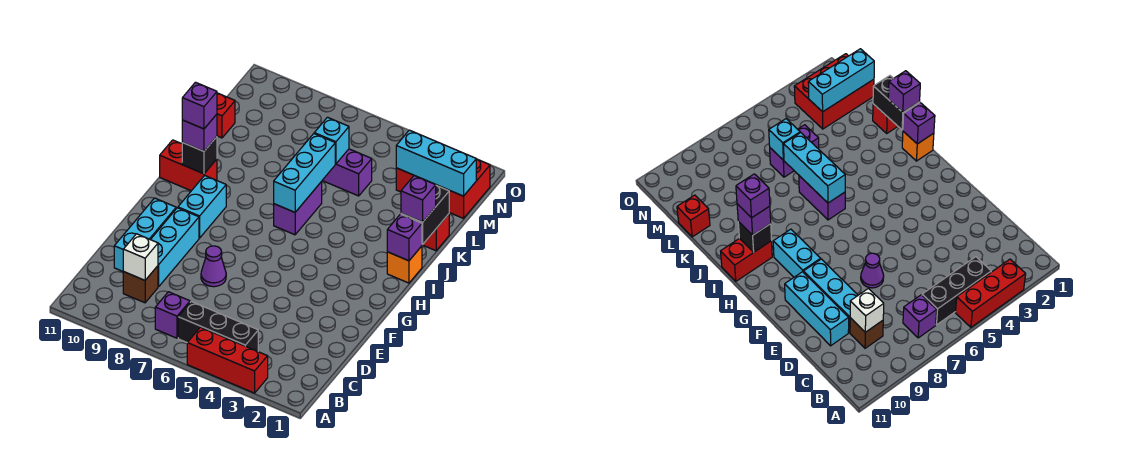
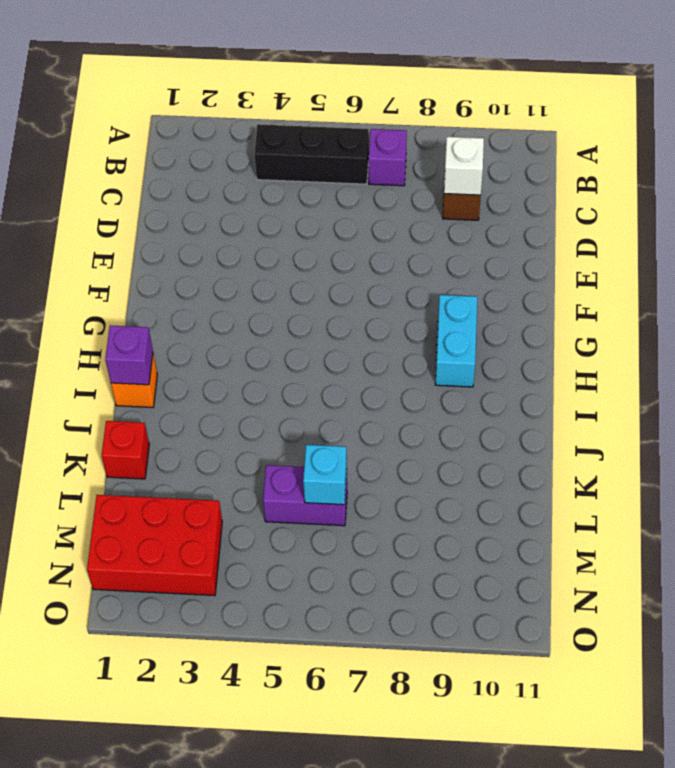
none -> red 1x3 brick [187,327,268,393]
none -> cyan 1x3 brick [151,208,199,287]
none -> cyan 1x3 brick [114,198,176,272]

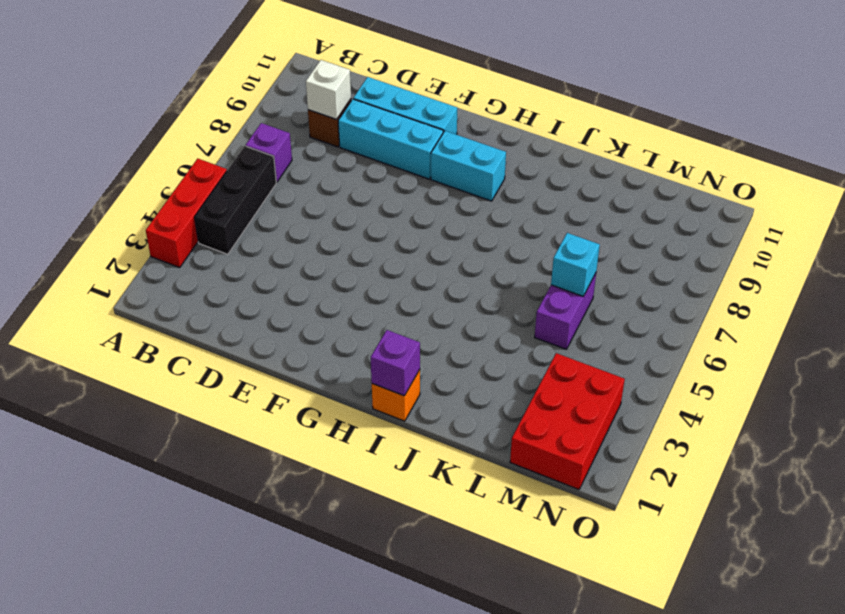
none -> purple 1x1 cone [201,246,226,287]
none -> purple 1x2 brick [274,182,322,235]
none -> red 1x2 brick [160,140,217,191]

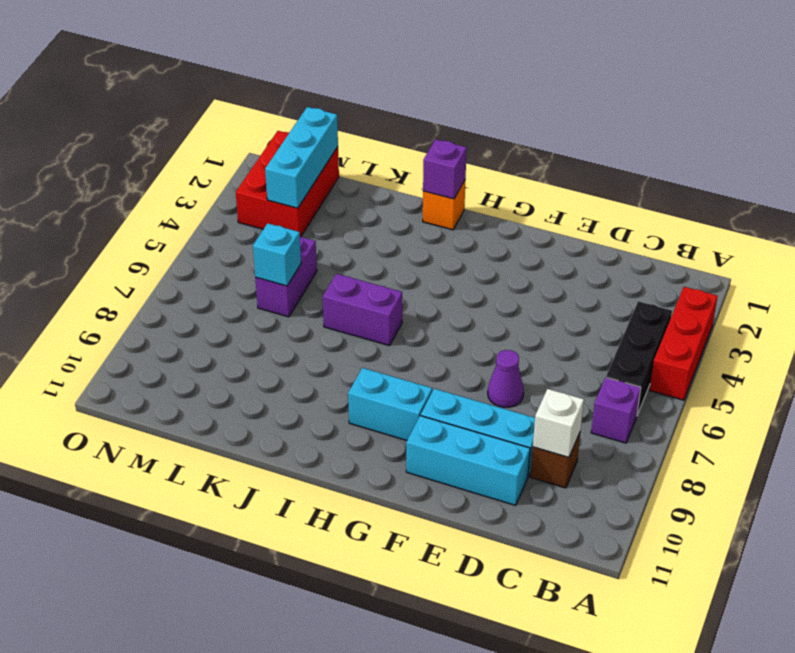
none -> red 1x2 brick [160,140,217,191]
none -> red 1x1 brick [422,214,449,251]
none -> red 1x1 brick [217,93,235,138]

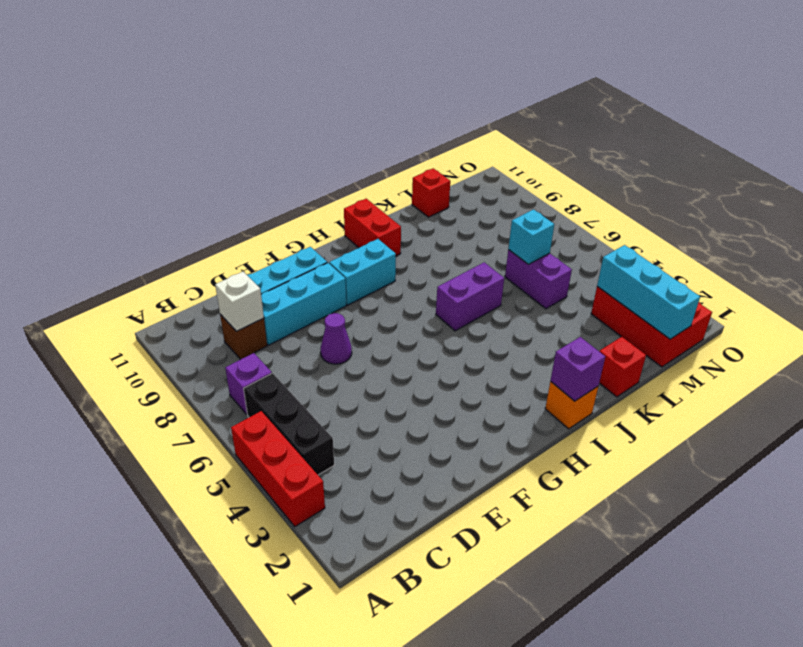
none -> cyan 1x3 brick [274,134,335,212]
none -> black 1x1 brick [182,137,217,174]
none -> black 1x2 brick [401,186,449,244]

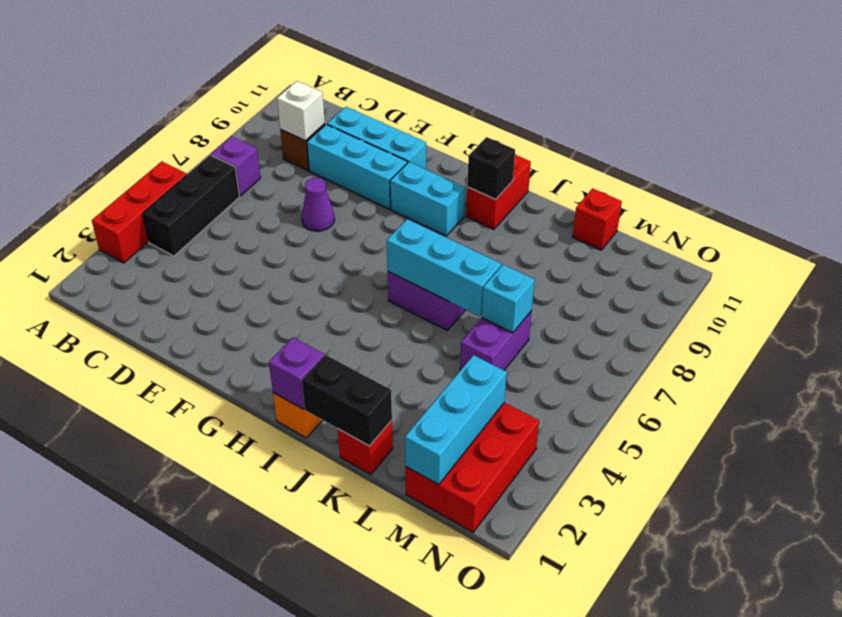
none -> purple 1x1 brick [182,114,217,151]
none -> purple 1x1 brick [401,176,436,222]
none -> purple 1x1 brick [182,82,217,129]

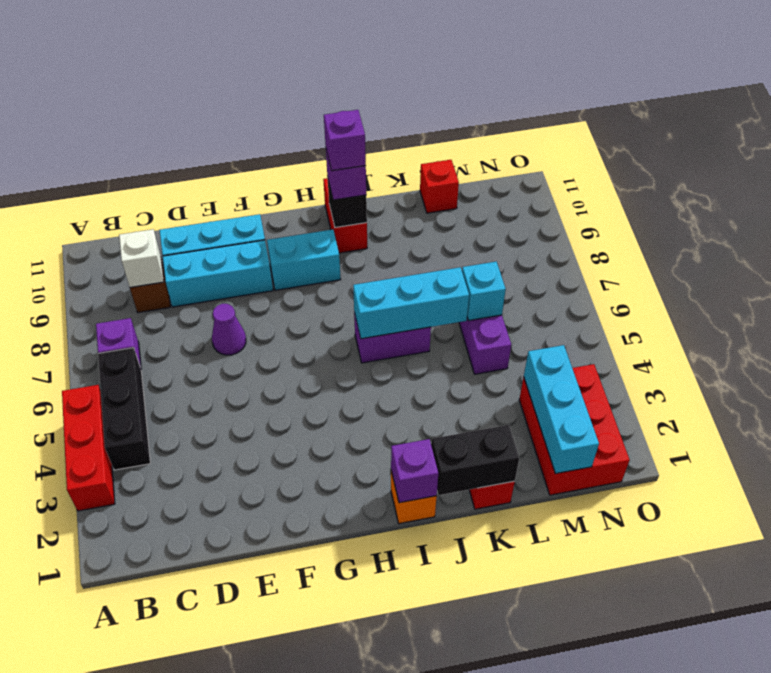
none -> purple 1x1 brick [401,176,436,222]

